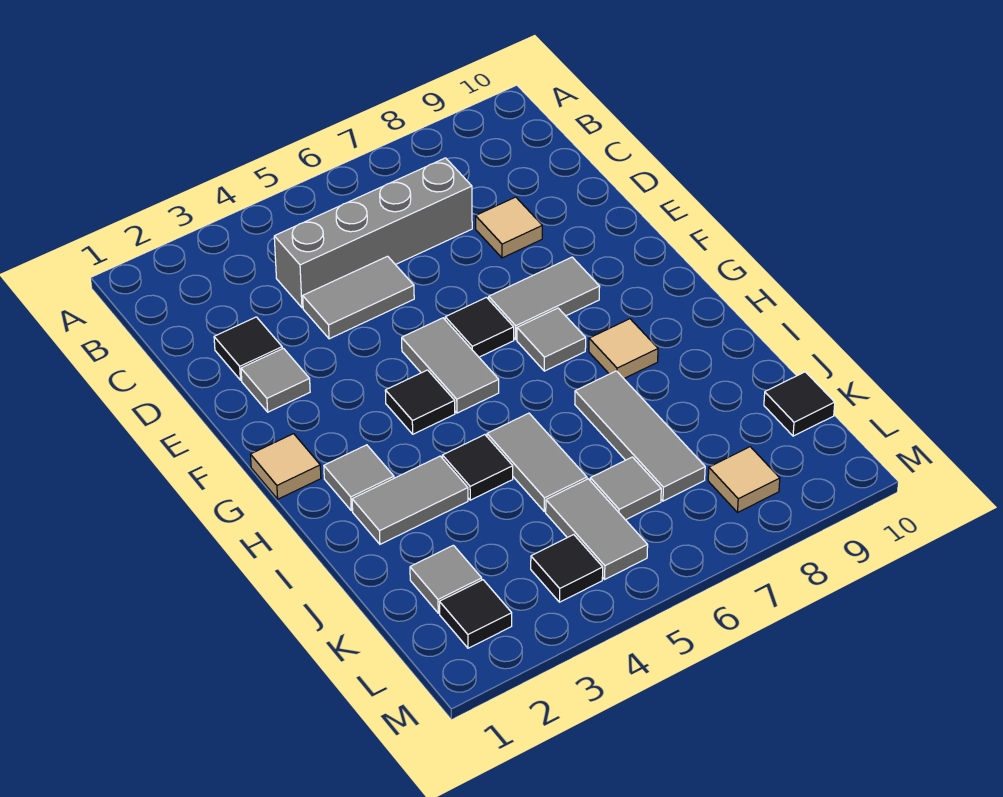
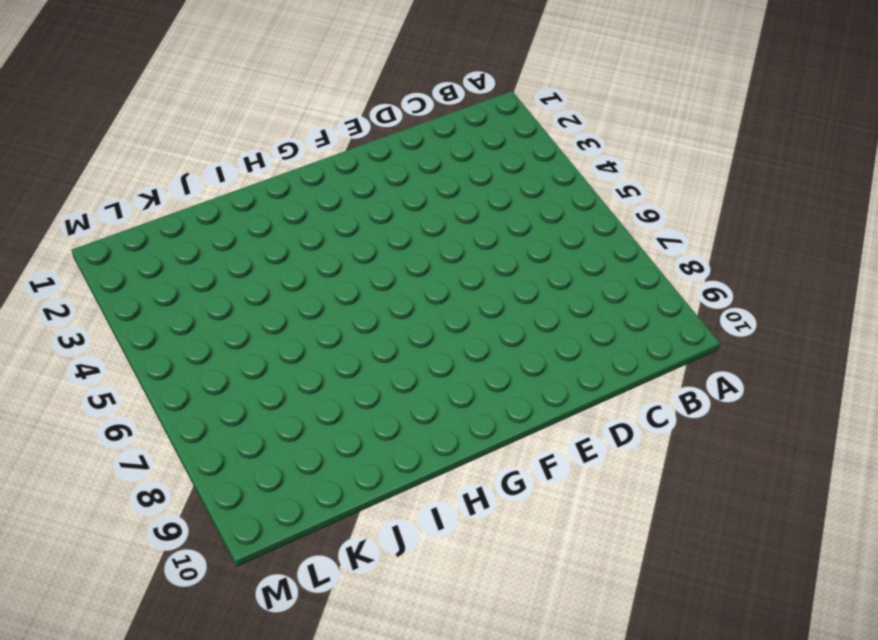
none -> grey 1x4 brick [274,158,472,308]
none -> black 1x1 tile [214,317,282,380]
none -> grey 1x2 tile [303,256,414,339]

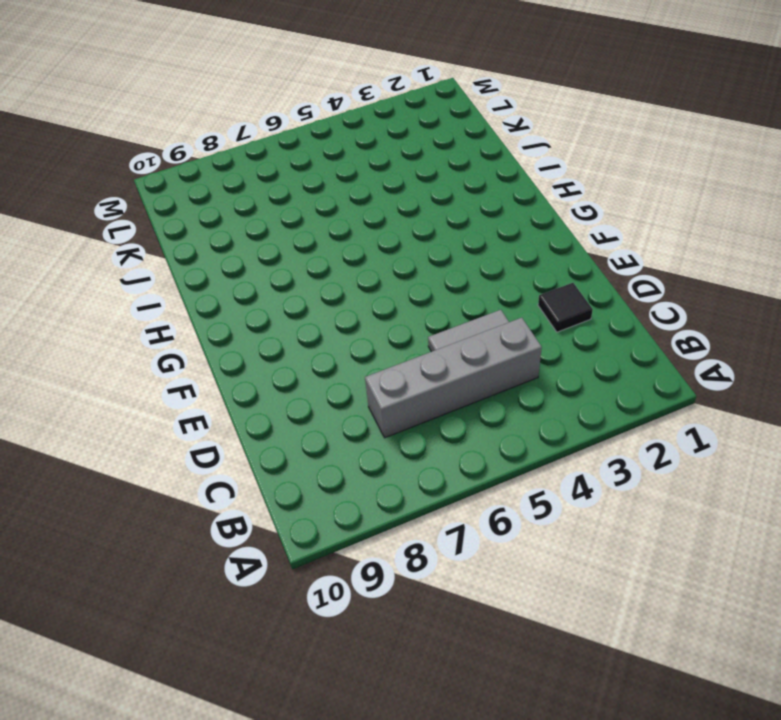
none -> tan 1x1 tile [475,197,542,258]
none -> grey 1x1 tile [241,348,310,412]
none -> grey 1x2 tile [402,318,499,413]

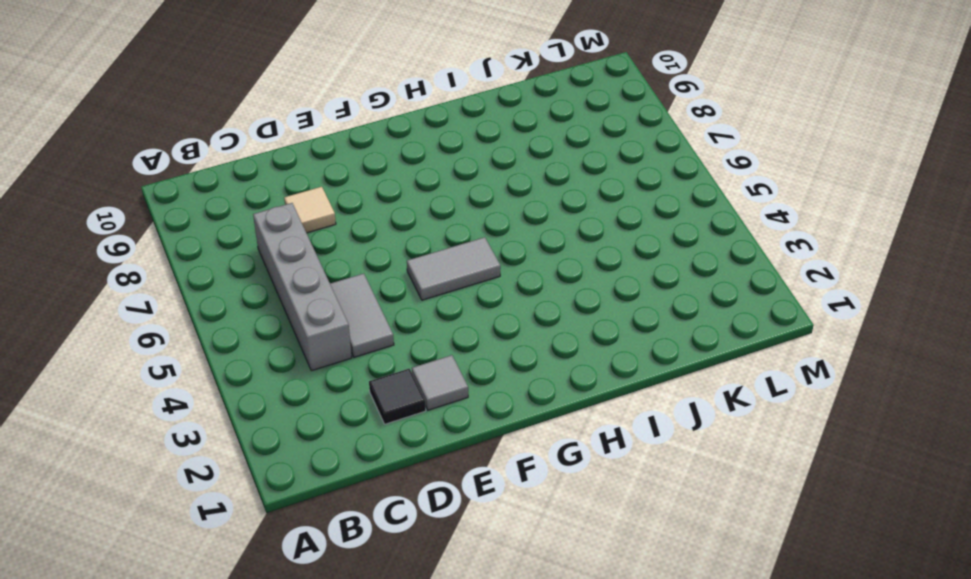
none -> black 1x1 tile [445,297,514,357]
none -> grey 1x2 tile [489,257,600,339]
none -> tan 1x1 tile [250,434,321,499]

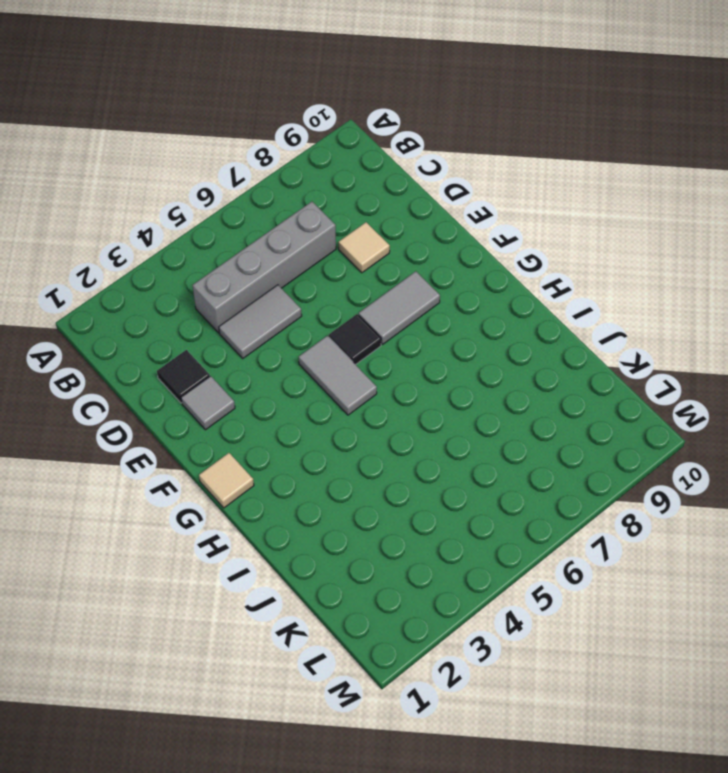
none -> black 1x1 tile [385,370,455,434]
none -> grey 1x1 tile [517,308,586,371]
none -> grey 1x1 tile [324,445,394,511]

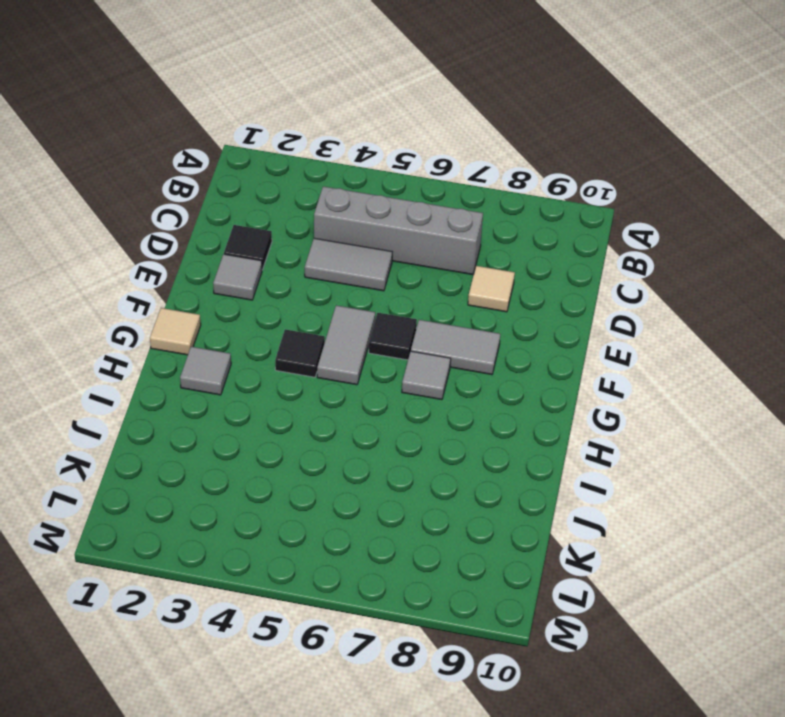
none -> tan 1x1 tile [589,319,658,378]
none -> grey 1x2 tile [352,456,468,544]
none -> black 1x1 tile [442,435,513,500]

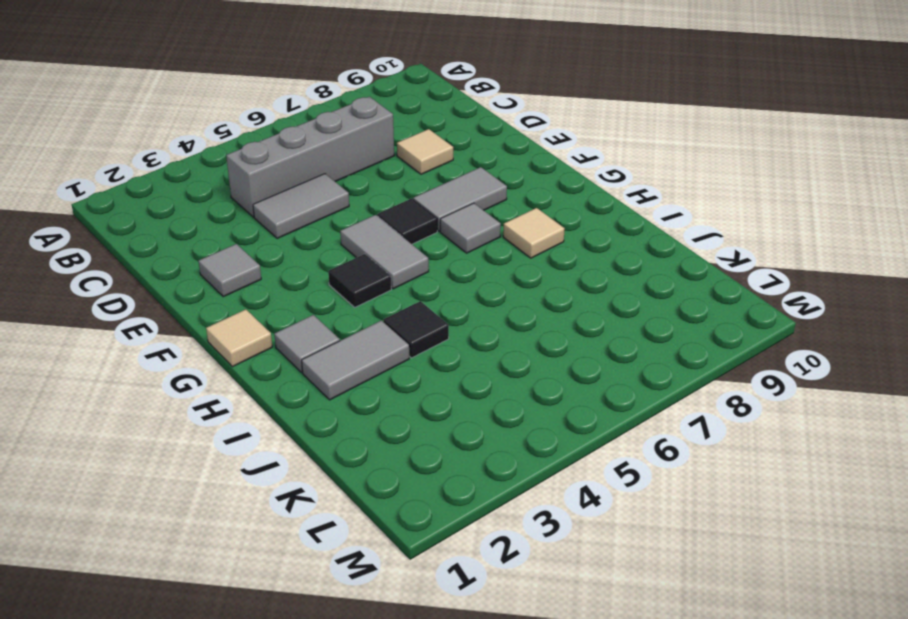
none -> black 1x1 tile [214,317,282,380]
none -> grey 1x2 tile [487,413,587,512]
none -> grey 1x3 tile [575,371,705,501]

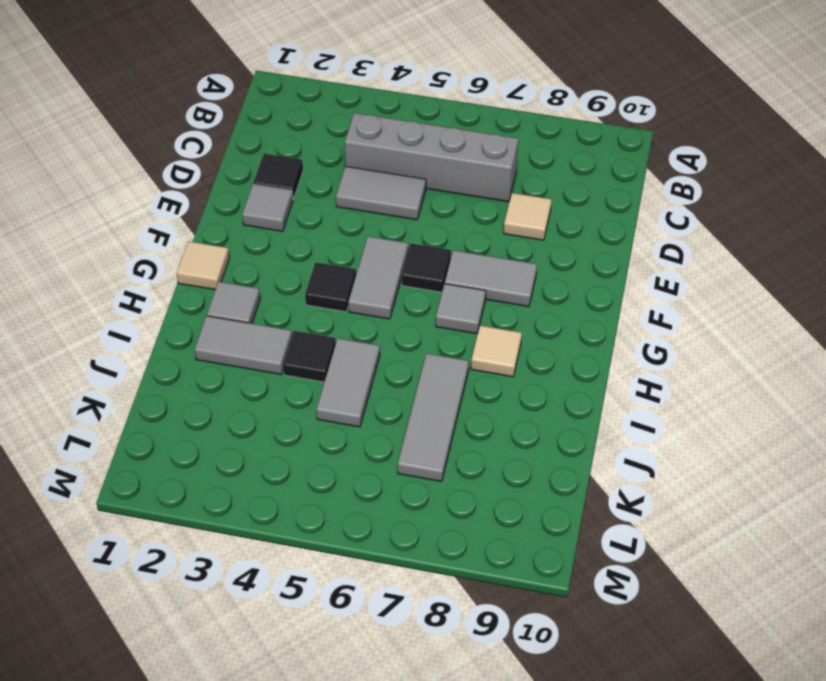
none -> grey 1x1 tile [410,545,482,613]
none -> grey 1x2 tile [546,479,648,579]
none -> grey 1x1 tile [590,457,661,520]

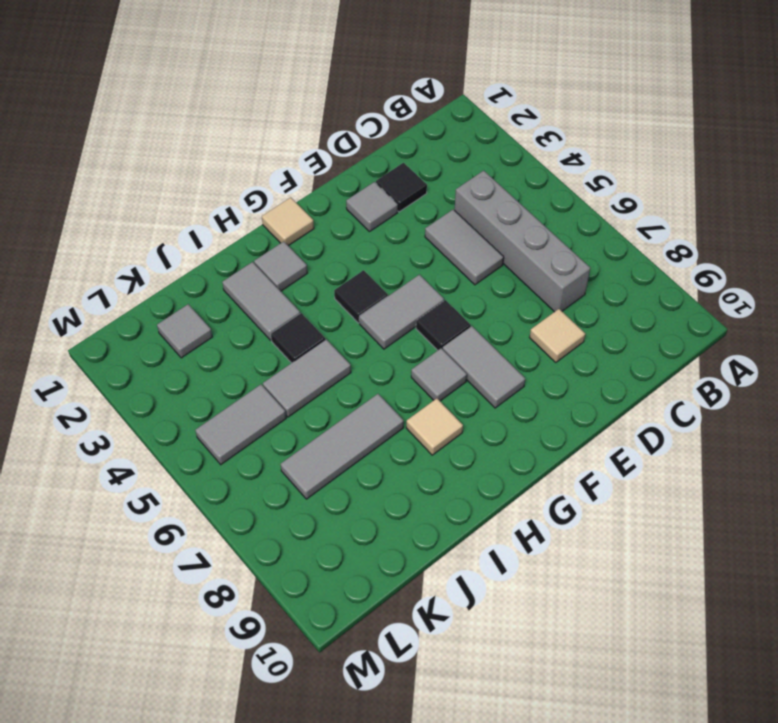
none -> grey 1x1 tile [590,457,661,520]
none -> black 1x1 tile [764,372,835,436]
none -> black 1x1 tile [440,580,512,648]

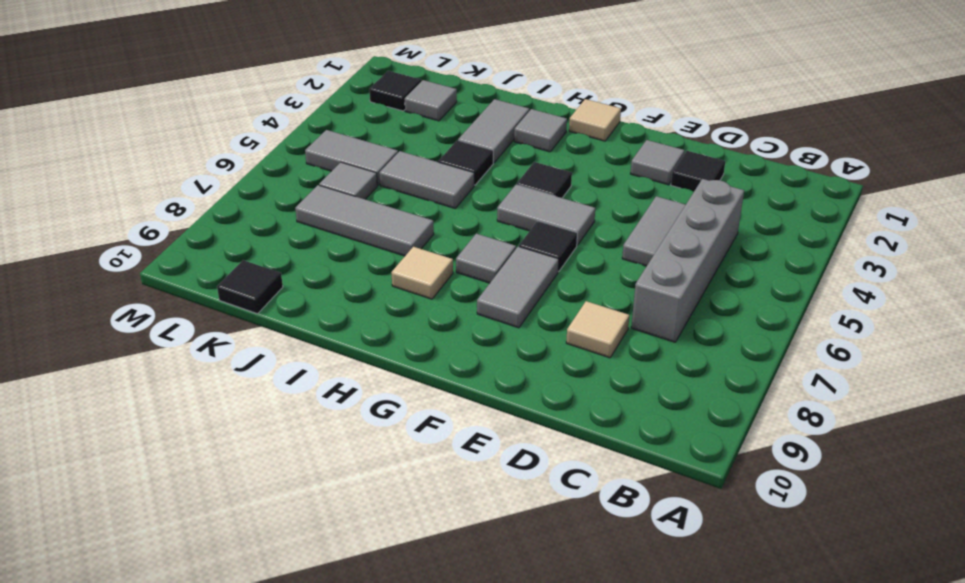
none -> black 1x1 tile [531,535,603,602]
none -> tan 1x1 tile [708,447,780,512]

